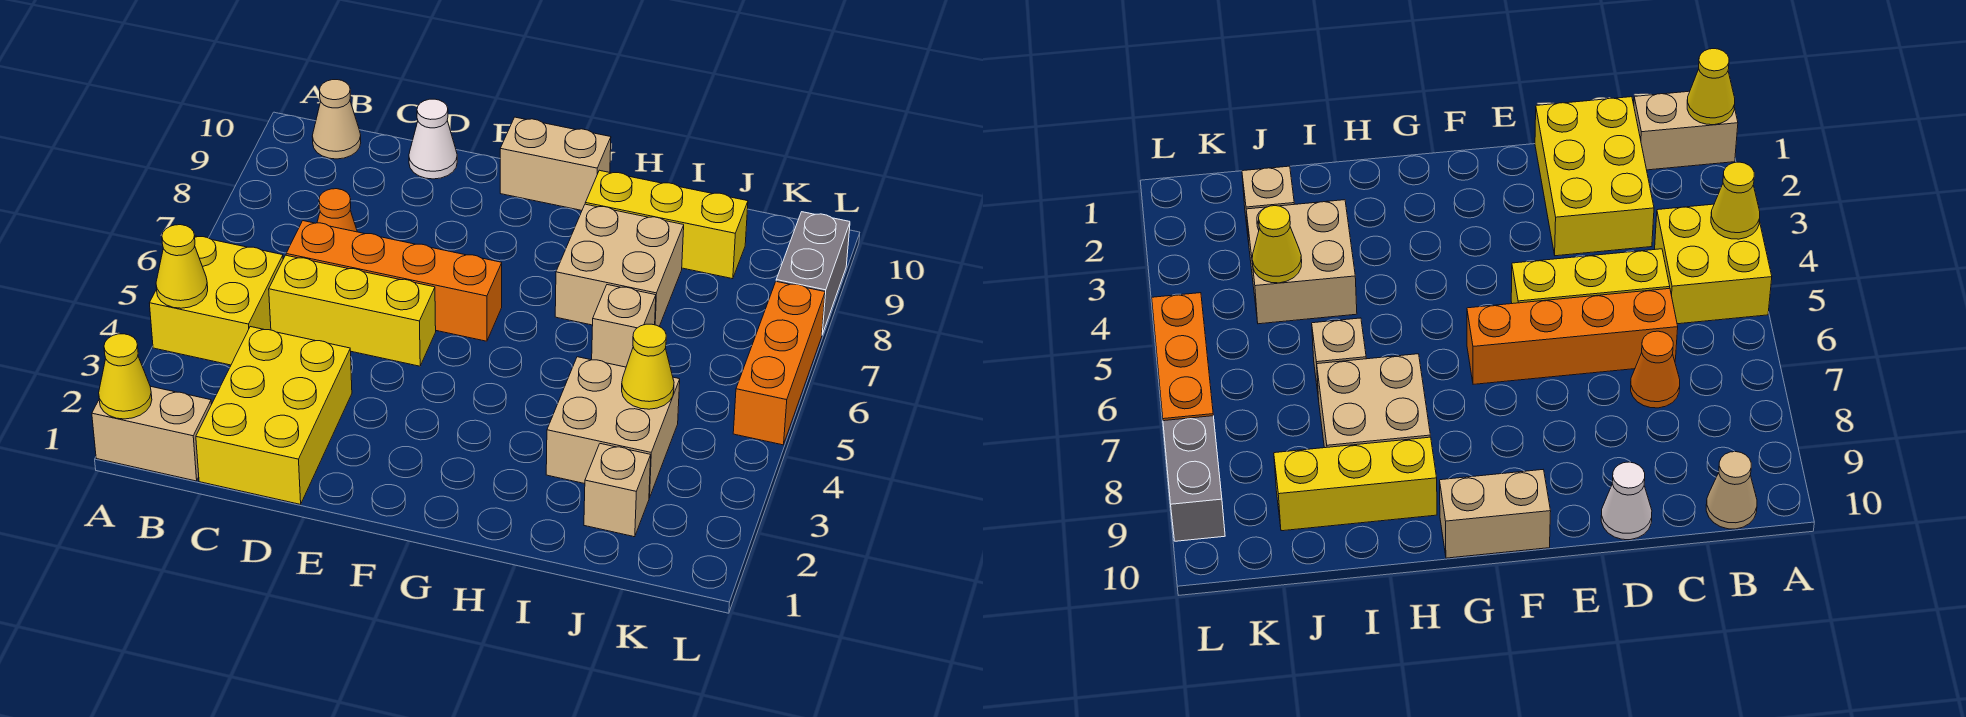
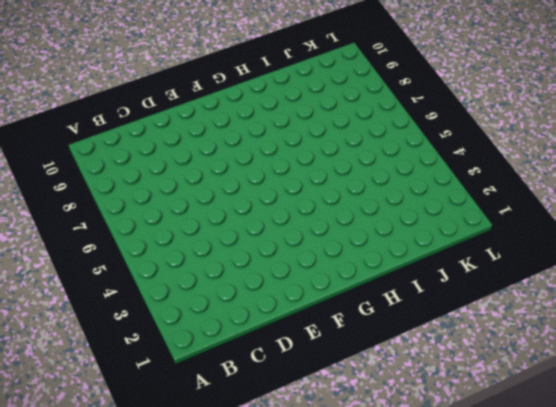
none -> tan 1x2 brick [92,386,212,481]
none -> yellow 2x2 brick [149,236,283,365]
none -> tan 1x1 cone [312,80,361,159]

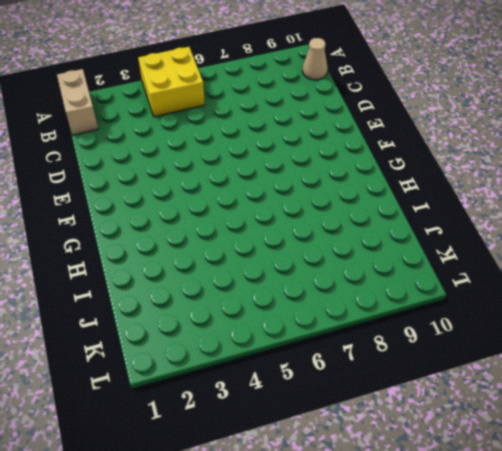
none -> yellow 2x3 brick [196,327,352,504]
none -> yellow 1x3 brick [269,255,436,366]
none -> orange 1x4 brick [286,221,502,341]

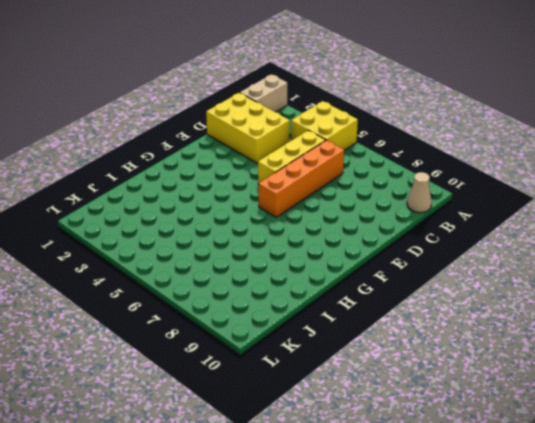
none -> orange 1x1 cone [317,189,357,232]
none -> white 1x1 cone [409,99,457,179]
none -> tan 1x2 brick [500,117,611,210]

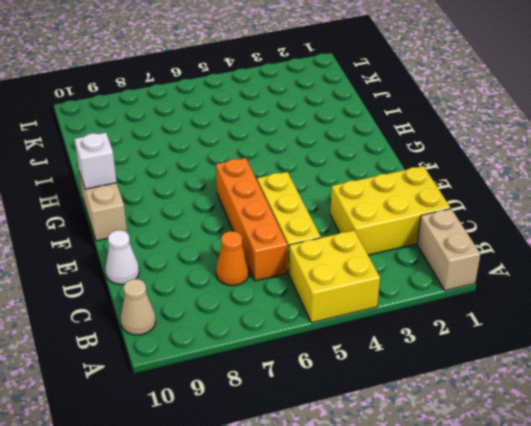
white 1x1 brick [74,132,117,189] -> none
none -> tan 2x2 brick [555,204,684,326]
none -> yellow 1x3 brick [585,170,748,279]
none -> tan 2x2 brick [546,357,680,498]

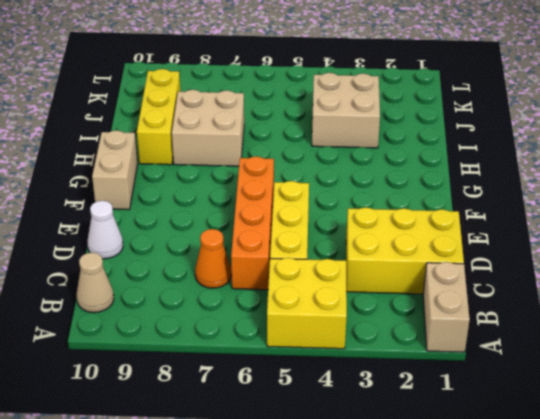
none -> tan 1x1 brick [592,285,656,367]
none -> tan 1x1 brick [584,444,651,537]
none -> orange 1x3 brick [733,282,825,445]

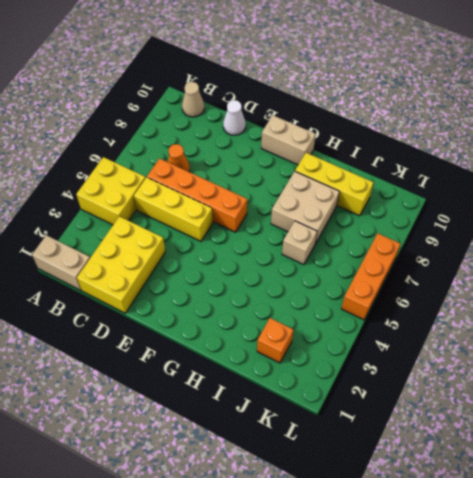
orange 1x1 brick [257,318,293,363] -> tan 1x1 brick [584,444,651,537]
none -> tan 2x2 brick [546,357,680,498]
none -> grey 1x2 brick [776,212,850,334]
none -> yellow 1x1 cone [99,334,152,419]

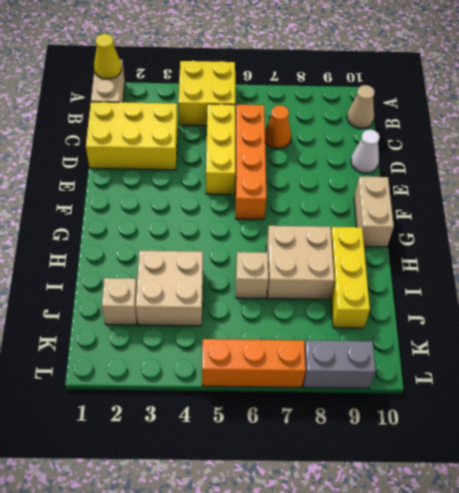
none -> yellow 1x1 cone [156,225,208,308]
none -> yellow 1x1 cone [622,324,674,409]

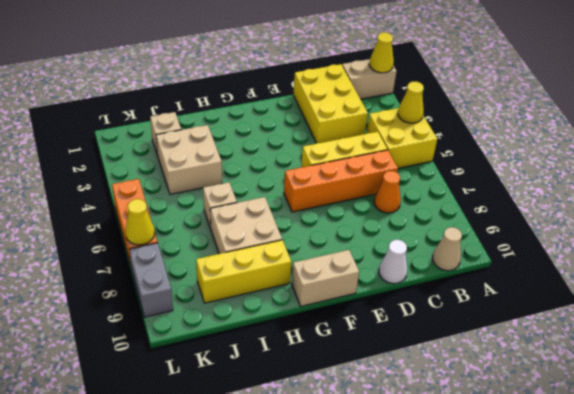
yellow 1x1 cone [125,199,155,245] -> yellow 1x1 cone moved to [622,324,674,409]

